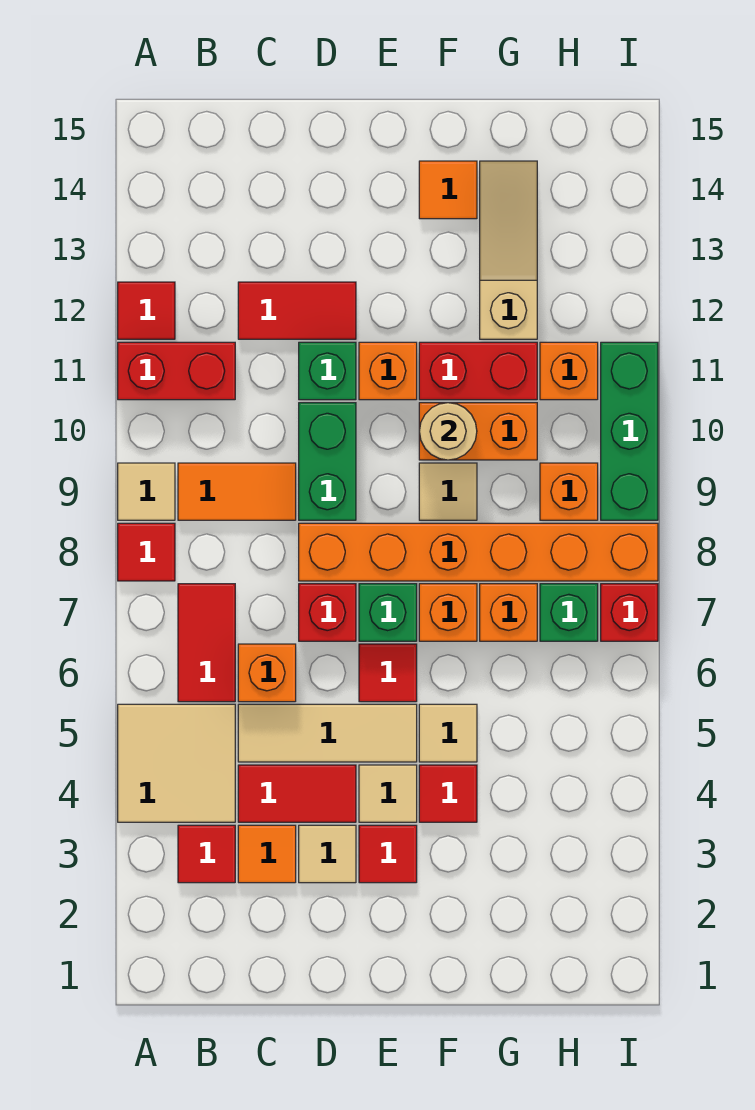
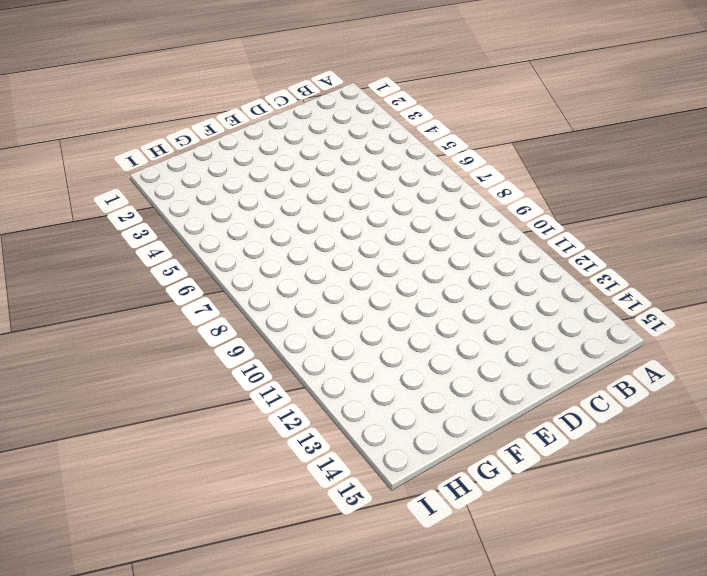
none -> tan 2x2 tile [118,704,235,822]
none -> red 1x1 tile [118,523,175,581]
none -> tan 1x1 tile [118,463,175,520]
none -> red 1x2 brick [118,342,235,400]

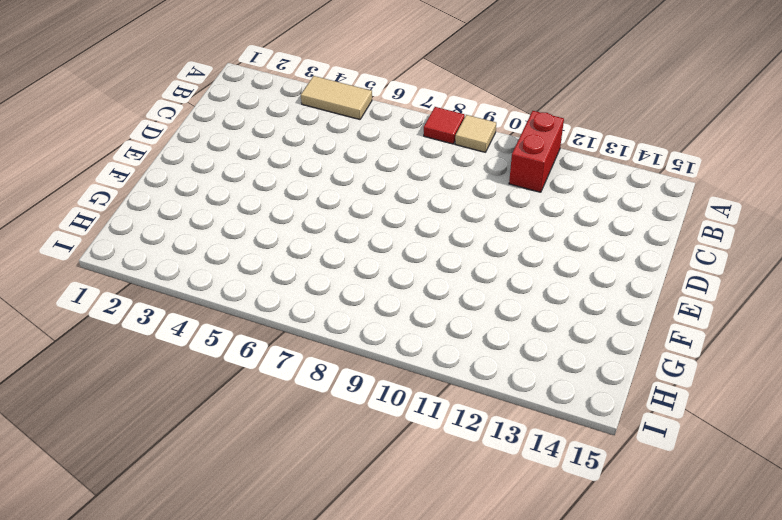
tan 1x2 tile [301,76,372,120] -> tan 2x2 tile [118,704,235,822]
none -> red 1x1 tile [118,282,175,339]
none -> red 1x1 tile [178,825,235,883]
none -> red 1x2 tile [178,584,235,702]
none -> orange 1x2 tile [178,463,296,520]

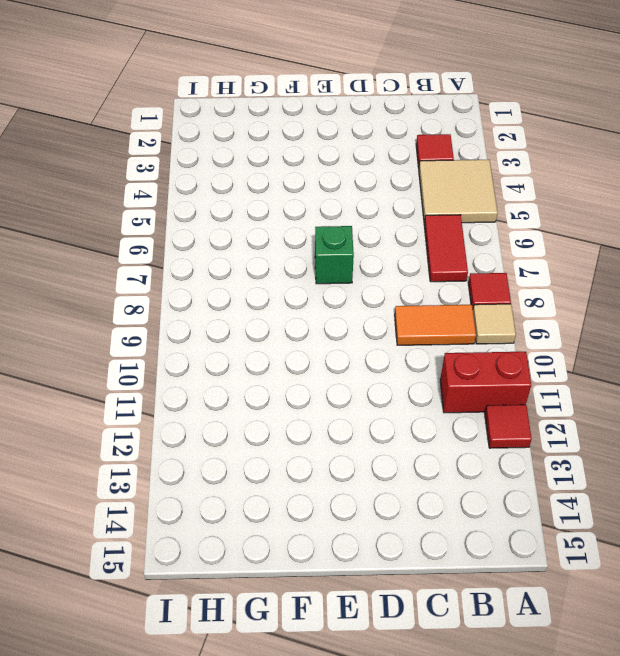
none -> orange 1x1 tile [238,825,296,883]
none -> red 1x2 tile [238,765,356,822]
none -> tan 1x3 tile [238,704,417,762]
none -> orange 1x1 brick [238,644,296,702]

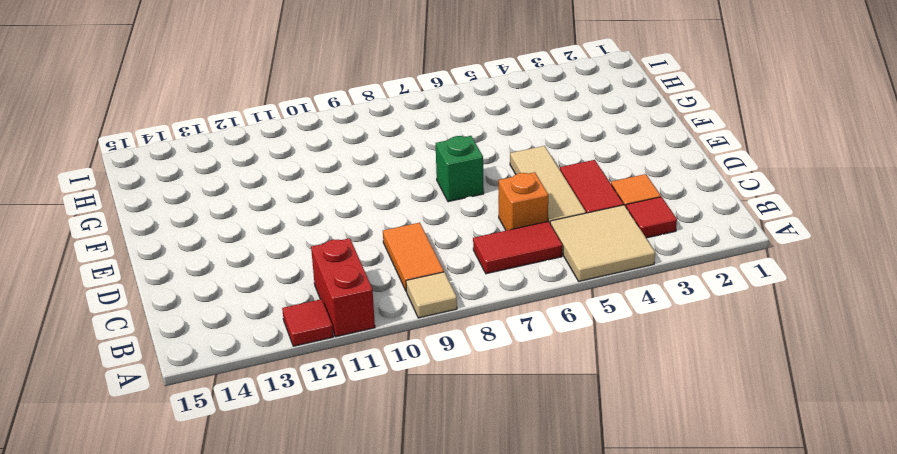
none -> red 1x1 tile [118,523,175,581]
none -> red 1x2 tile [238,282,356,339]
none -> tan 1x1 tile [299,825,356,883]
none -> red 1x1 brick [299,584,356,641]

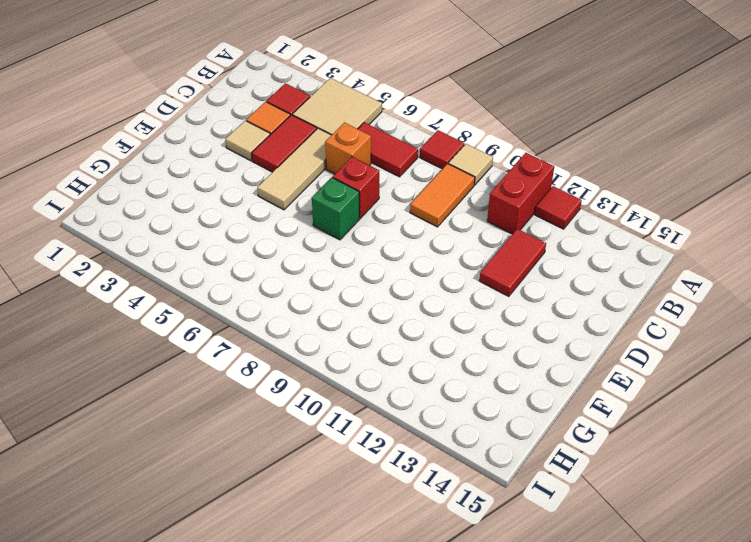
none -> orange 1x6 brick [299,523,658,581]
none -> green 1x2 brick [299,403,356,520]
none -> green 1x1 brick [299,342,356,400]
none -> red 1x1 tile [359,825,417,883]

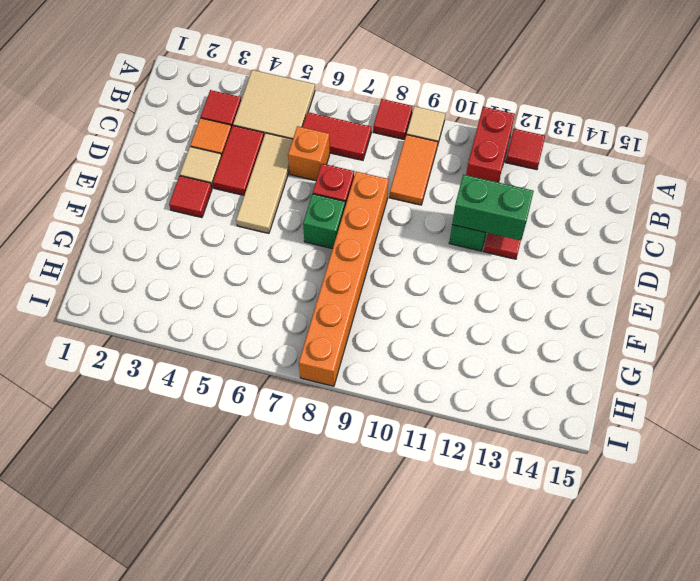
green 1x2 brick [452,175,534,241] -> green 1x2 brick moved to [299,403,356,520]
none -> tan 1x1 tile [359,765,417,822]
none -> red 1x1 tile [359,644,417,702]
none -> orange 1x1 brick [359,342,417,400]
none -> red 1x1 tile [419,765,477,822]

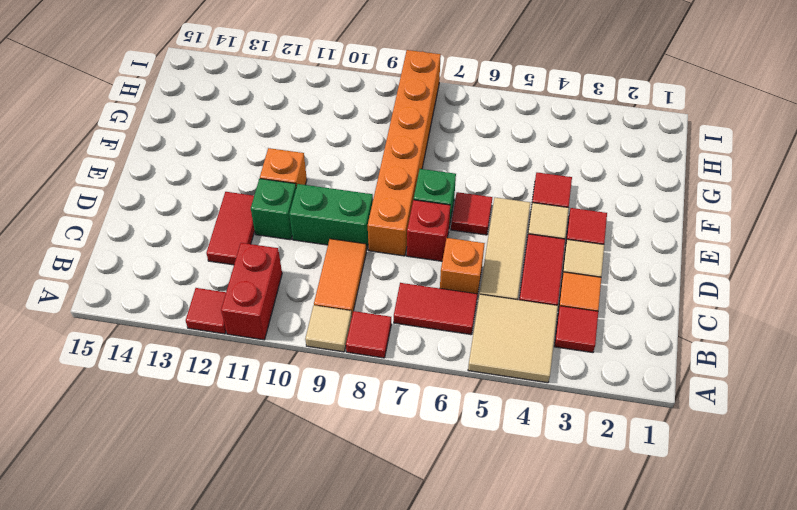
none -> tan 1x1 tile [419,704,477,762]
none -> orange 1x1 brick [419,584,477,641]
none -> tan 1x1 tile [419,463,477,520]
none -> orange 1x2 brick [419,403,537,460]

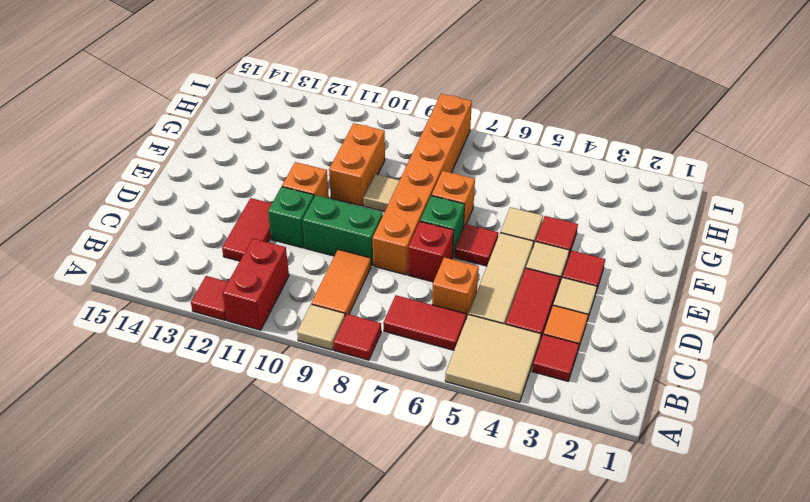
none -> red 1x2 brick [419,342,537,400]
none -> orange 1x1 tile [419,161,477,219]
none -> orange 1x1 brick [480,584,537,641]
none -> tan 1x3 slope [480,161,537,339]

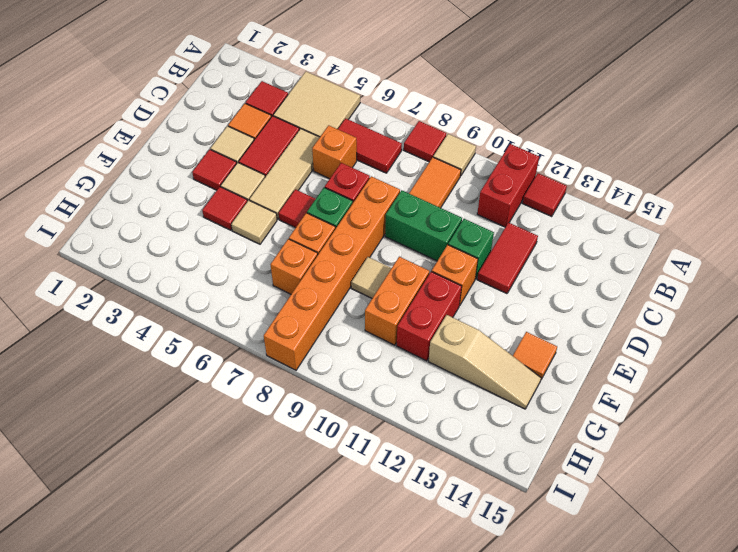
none -> green 1x1 brick [540,584,598,641]
none -> orange 1x1 brick [540,463,598,520]
none -> orange 1x1 brick [540,342,598,400]
none -> red 1x1 brick [601,584,658,641]

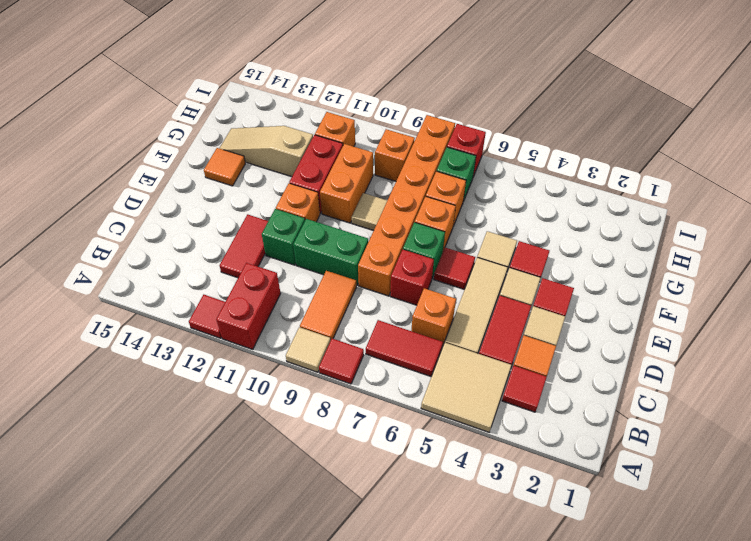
none -> green 1x3 brick [601,342,658,520]
none -> tan 1x1 round brick [419,403,477,460]

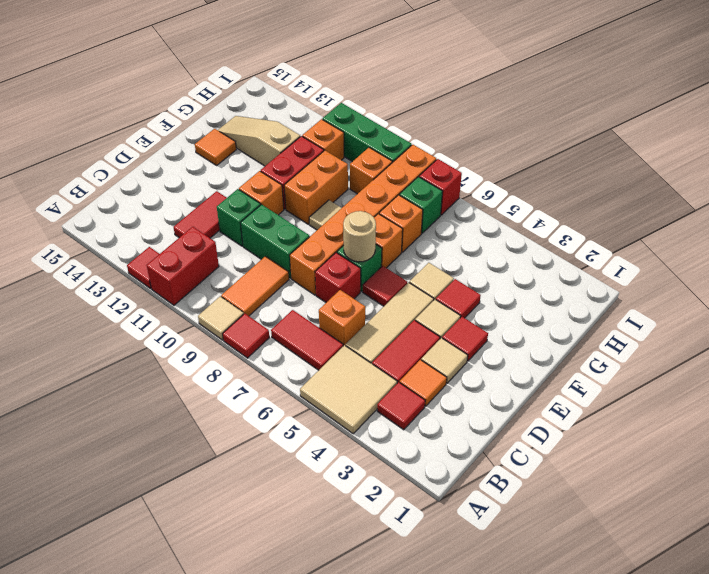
tan 1x1 round brick [343,211,376,262] -> tan 1x1 round brick moved to [419,403,477,460]

